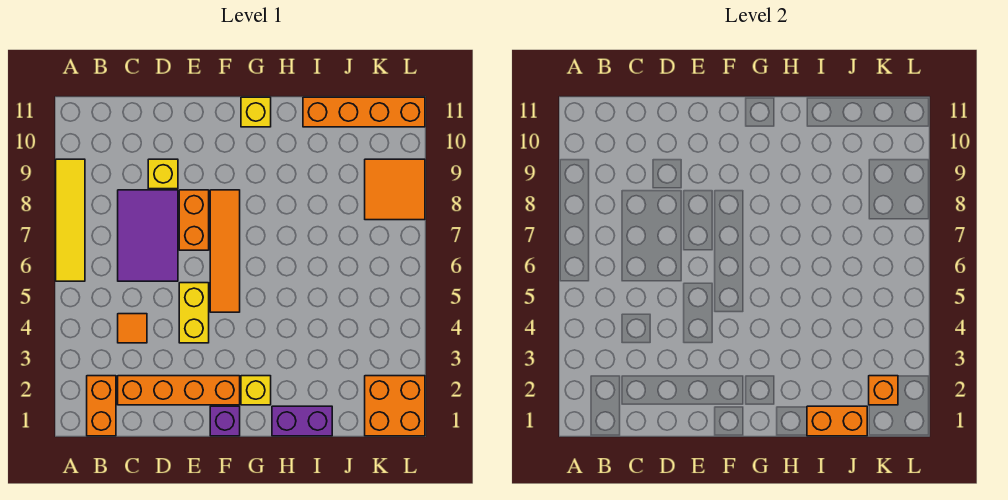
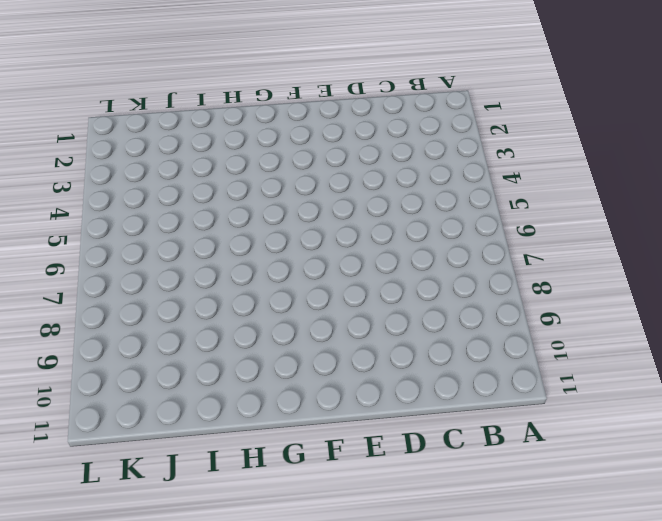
none -> yellow 1x4 tile [56,159,85,281]
none -> orange 1x2 brick [87,376,116,436]
none -> orange 1x4 brick [118,376,240,405]

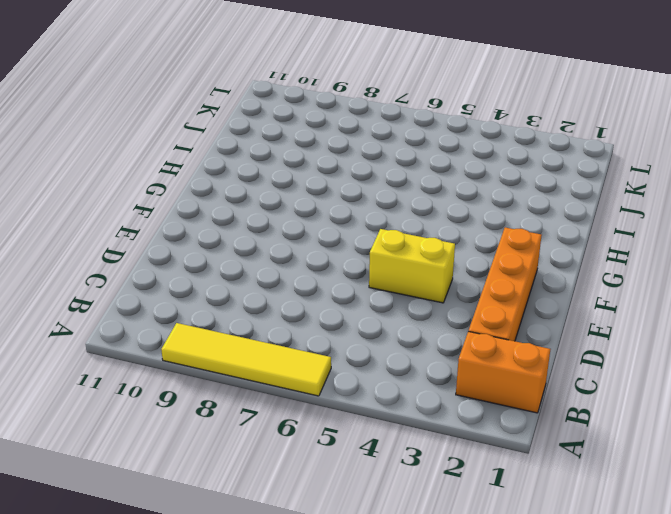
none -> orange 1x1 tile [118,314,147,343]
none -> purple 2x3 tile [118,190,178,281]
none -> yellow 1x1 brick [148,159,178,189]

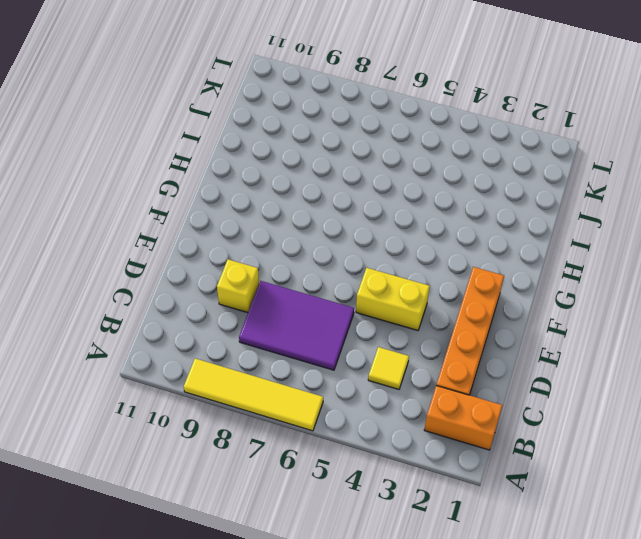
yellow 1x1 tile [368,347,409,389] -> orange 1x1 tile [118,314,147,343]
none -> orange 1x2 brick [179,190,209,250]
none -> purple 1x1 brick [210,406,240,436]
none -> orange 1x4 tile [210,190,240,312]

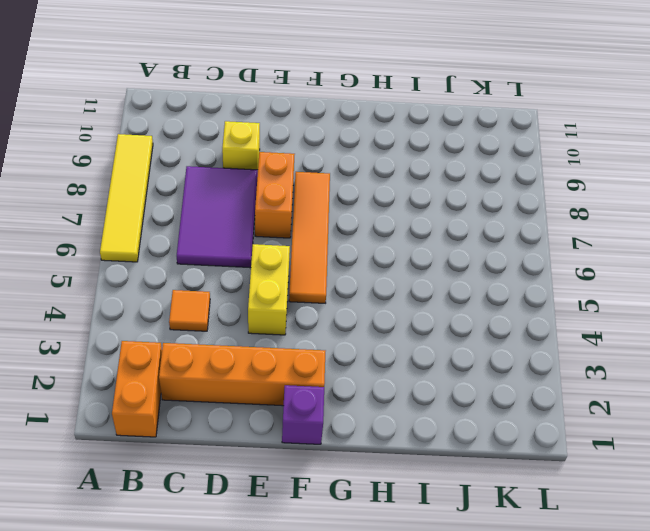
none -> yellow 1x1 brick [241,376,271,405]
none -> yellow 1x1 brick [241,97,271,127]
none -> purple 1x2 brick [272,406,332,436]

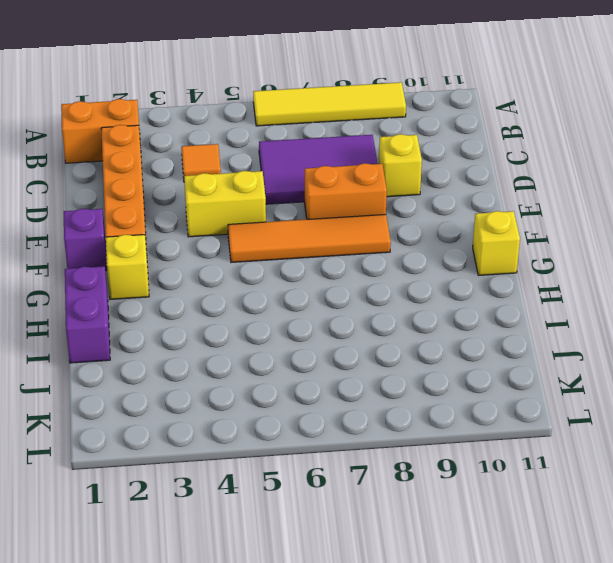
none -> orange 1x4 brick [303,97,425,127]
none -> orange 2x2 brick [365,376,425,436]
none -> orange 2x2 tile [365,159,425,220]

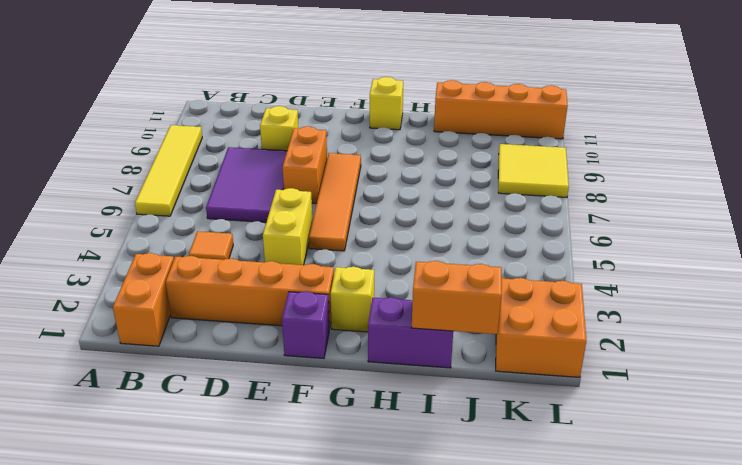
yellow 2x2 tile [498,144,569,198] -> orange 2x2 tile [365,159,425,220]
none -> orange 1x1 brick [869,376,898,405]

